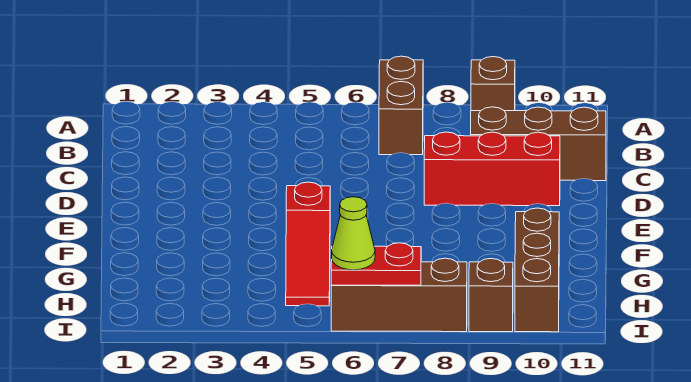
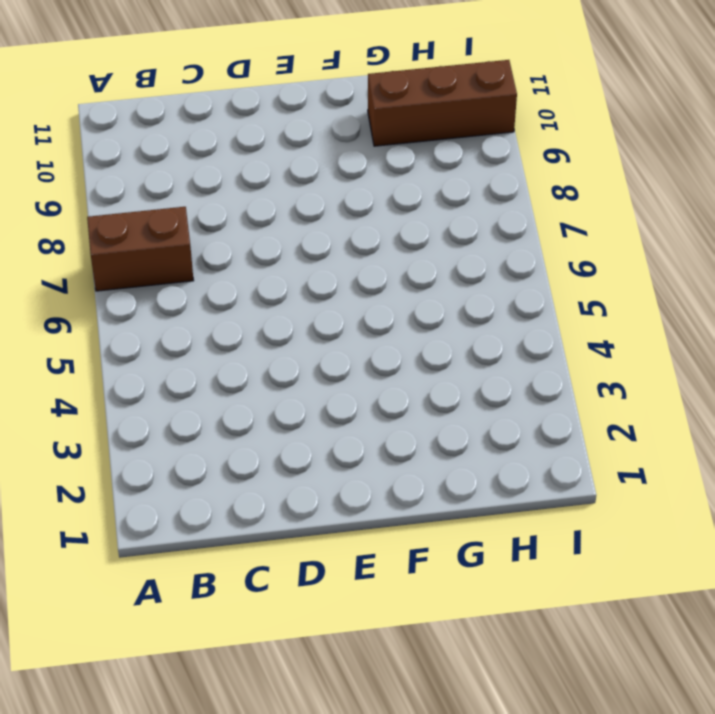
none -> brown 1x1 brick [471,57,515,111]
none -> brown 1x3 brick [471,107,606,181]

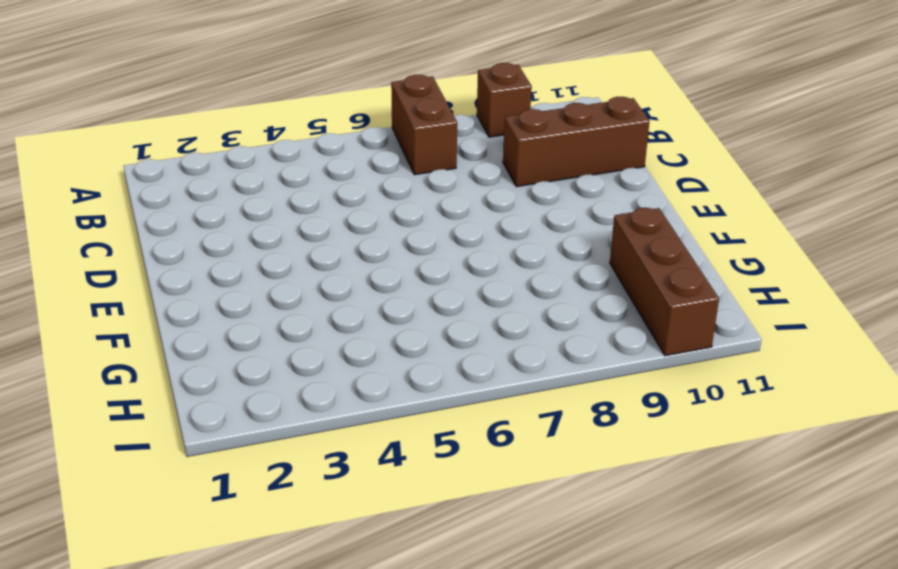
none -> red 1x3 brick [424,132,560,206]
none -> red 1x3 slope [286,182,330,306]

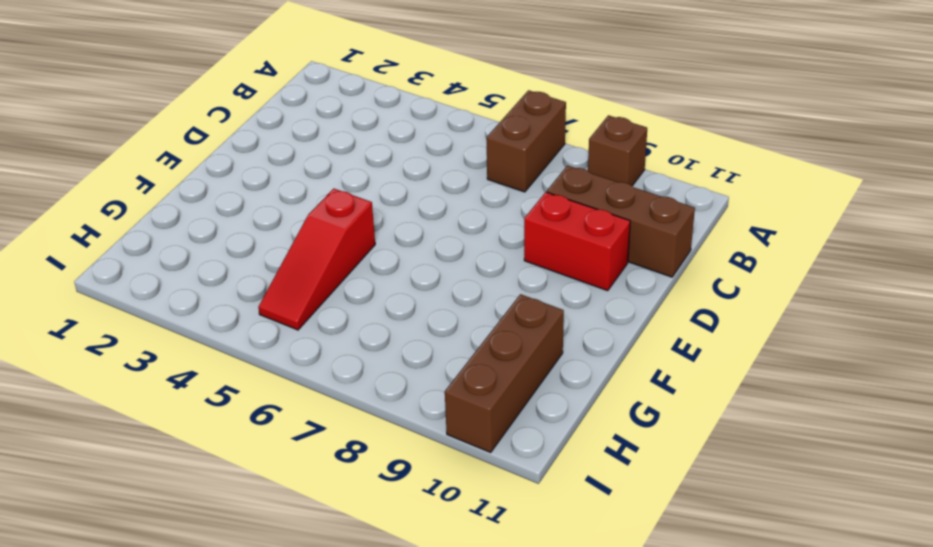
red 1x2 brick [524,192,630,291] -> red 1x3 brick [424,132,560,206]
none -> brown 1x3 brick [331,258,467,332]
none -> brown 1x1 brick [469,259,513,332]

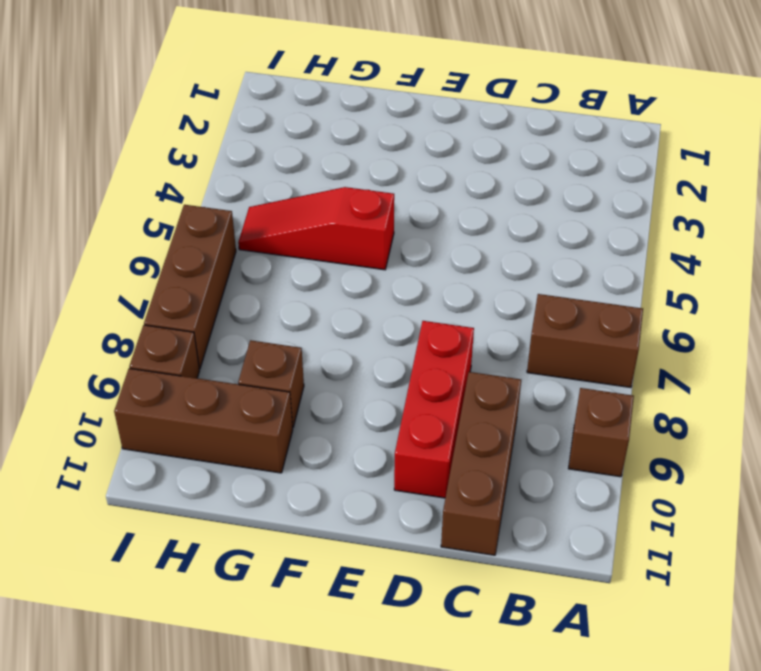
brown 1x1 brick [238,340,304,427] -> none
none -> red 1x2 plate [331,243,421,285]
none -> lime 1x1 cone [332,197,375,270]

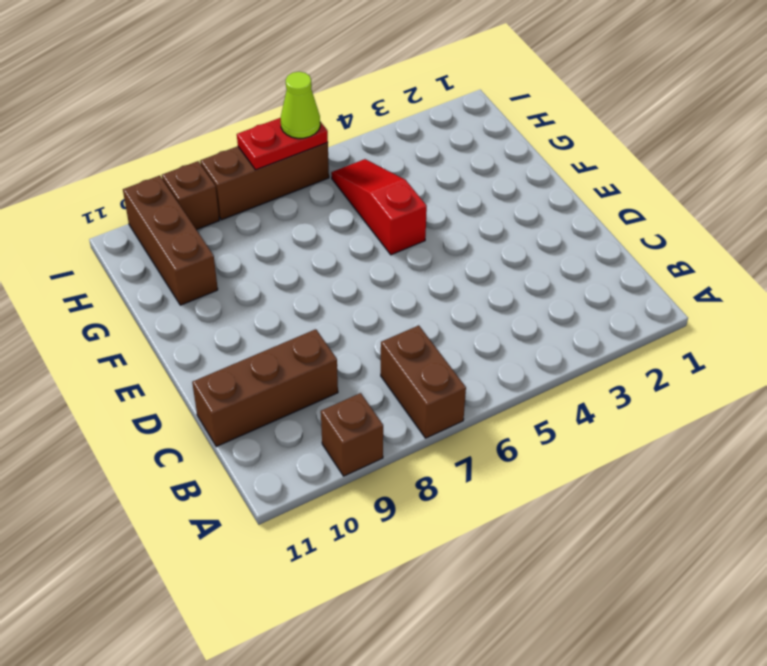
none -> red 1x3 brick [424,132,560,206]

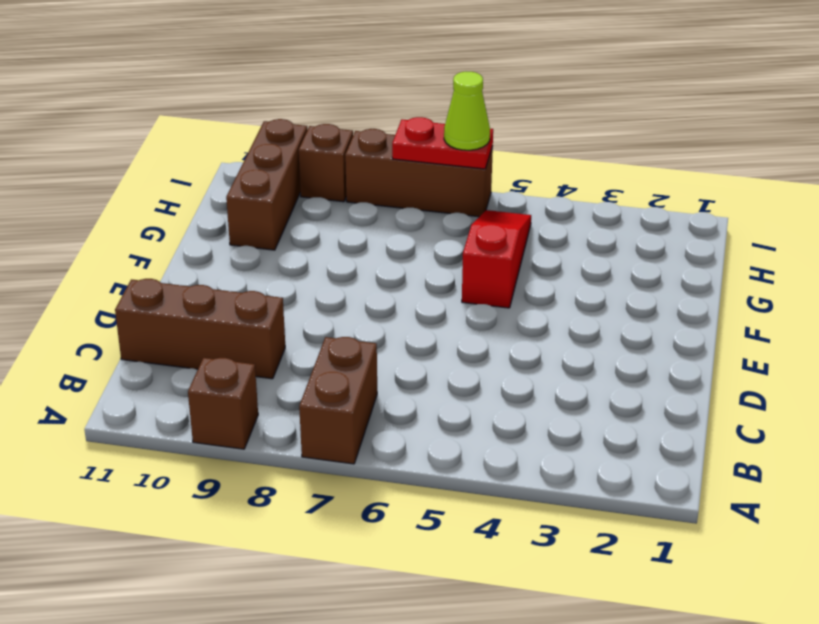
none -> red 1x3 brick [424,132,560,206]

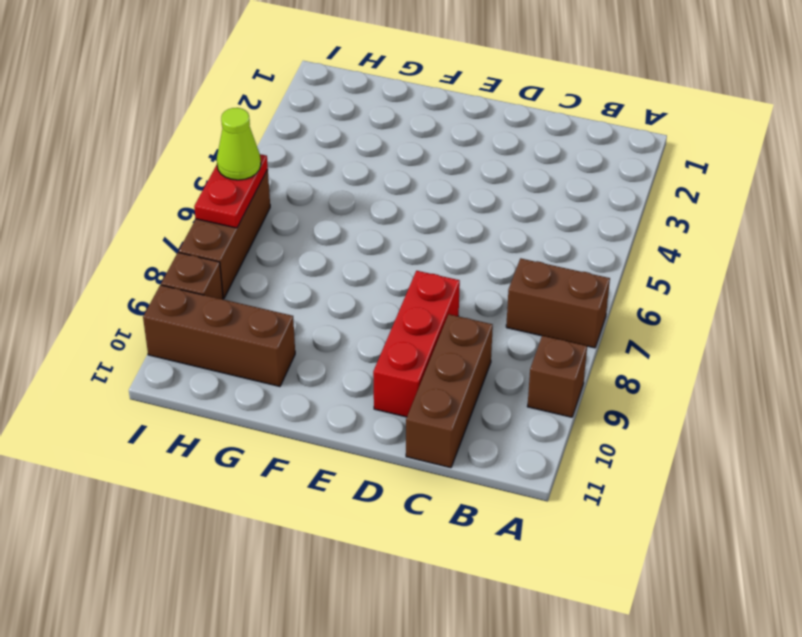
none -> red 1x3 slope [286,182,330,306]

